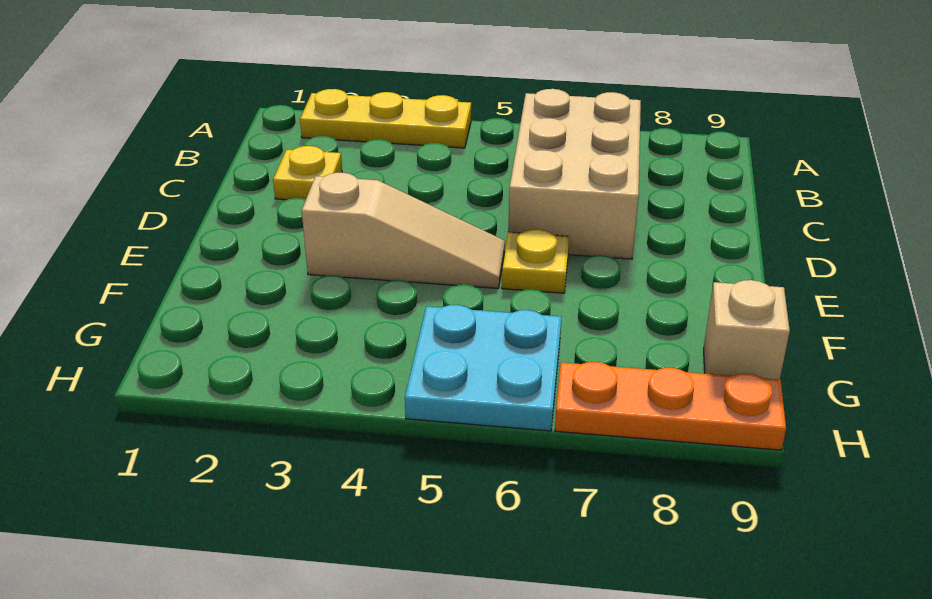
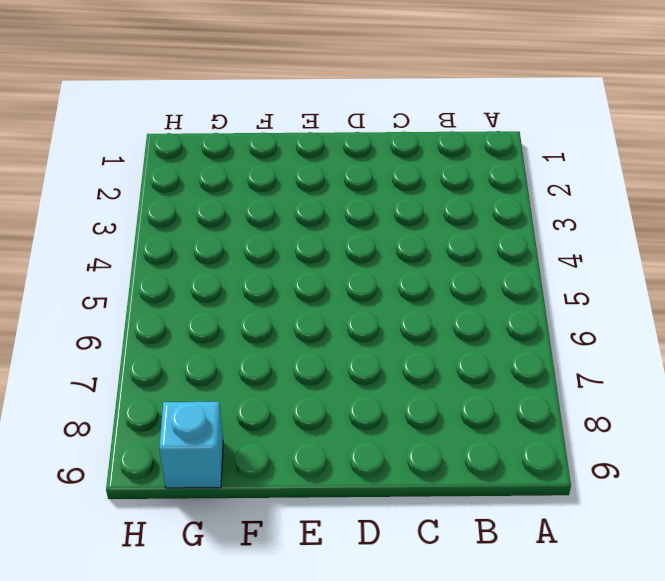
cyan 1x1 brick [159,402,223,488] -> tan 1x1 brick [704,280,790,379]
none -> yellow 1x3 plate [300,89,471,148]
none -> tan 2x3 brick [508,89,641,259]

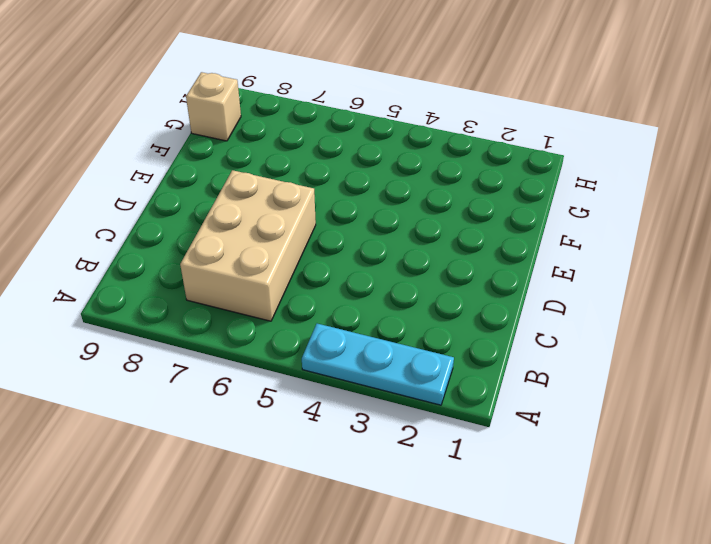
cyan 1x3 plate [302,324,454,405] -> yellow 1x3 plate [300,89,471,148]
none -> yellow 1x1 plate [273,146,342,200]
none -> tan 1x3 slope [302,172,505,288]

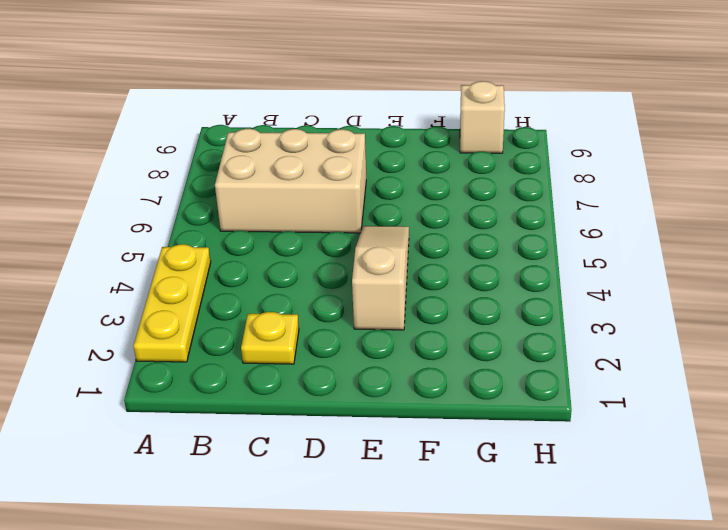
none -> yellow 1x1 plate [502,229,569,293]
none -> cyan 2x2 plate [405,305,561,431]

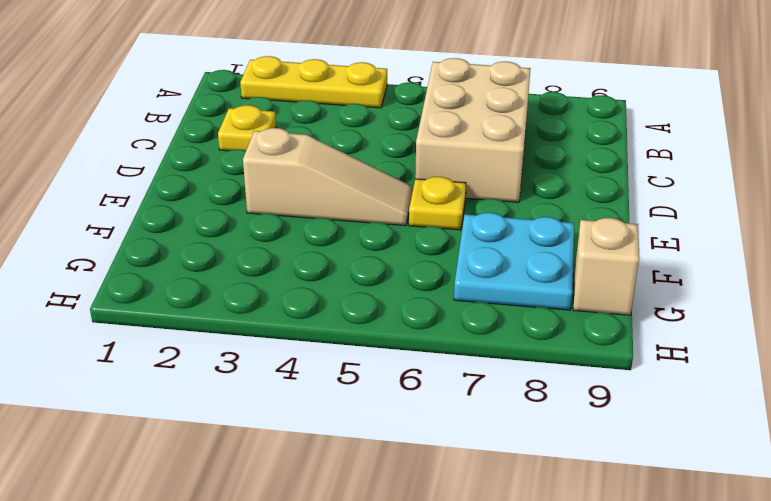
cyan 2x2 plate [454,213,574,310] -> cyan 2x2 plate moved to [405,305,561,431]
none -> orange 1x3 plate [555,362,786,450]

